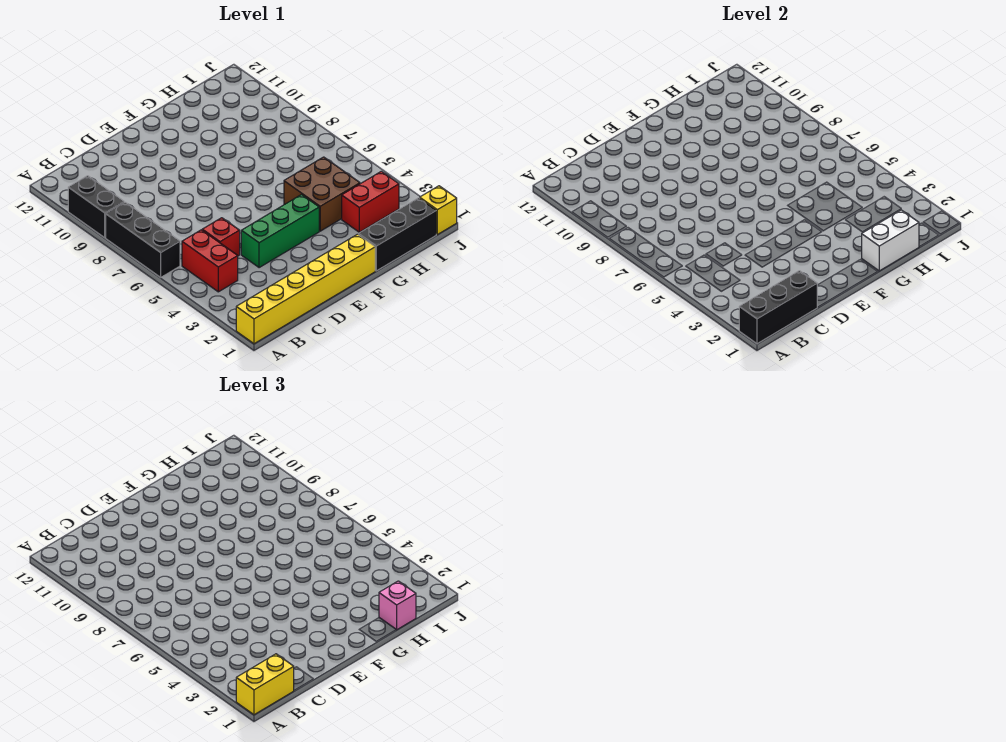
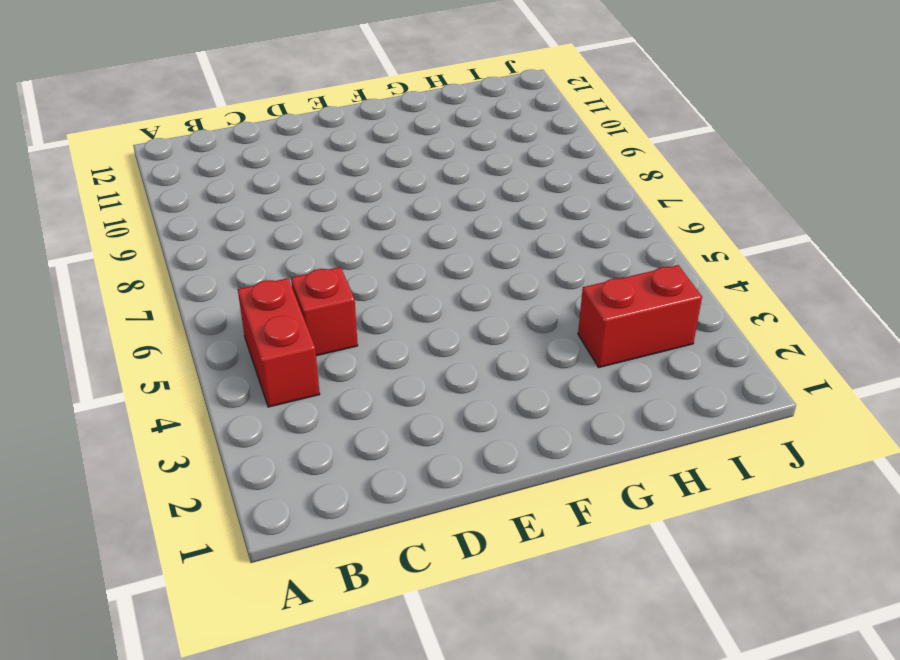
none -> yellow 1x6 brick [236,234,375,344]
none -> black 1x3 brick [106,202,180,277]
none -> black 1x2 brick [68,176,124,238]

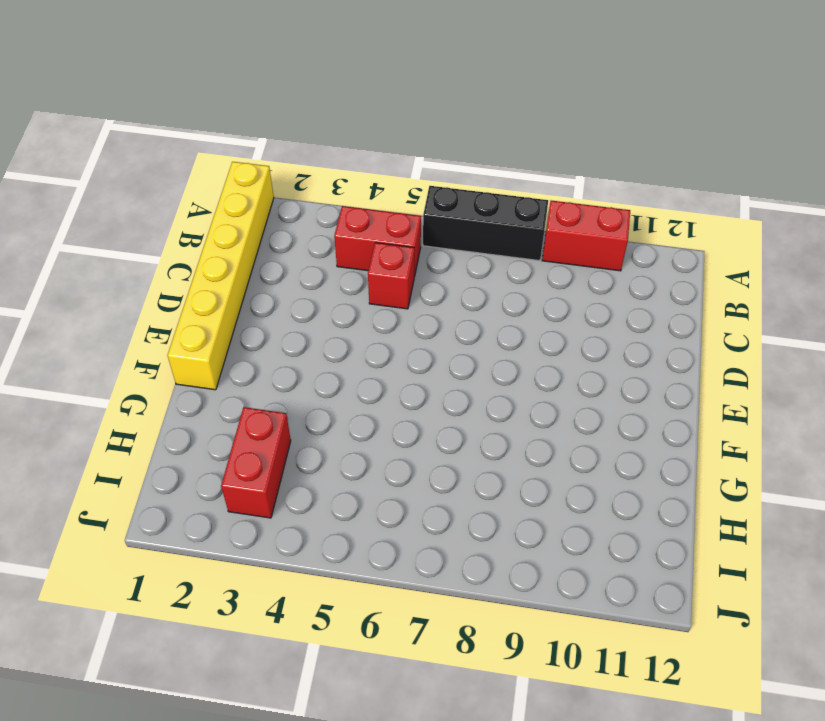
red 1x2 brick [542,201,630,271] -> black 1x2 brick [68,176,124,238]
none -> green 1x3 brick [241,195,319,268]
none -> black 1x3 brick [359,198,436,271]
none -> brown 2x2 brick [284,157,360,231]

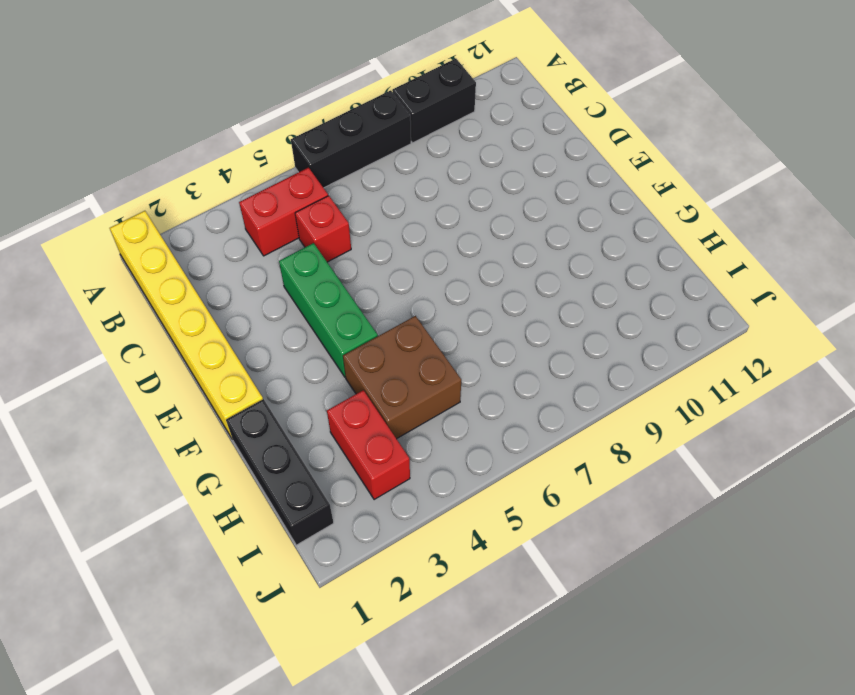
none -> yellow 1x1 brick [420,186,457,234]
none -> black 1x3 brick [739,271,817,344]
none -> white 1x2 brick [862,210,919,271]

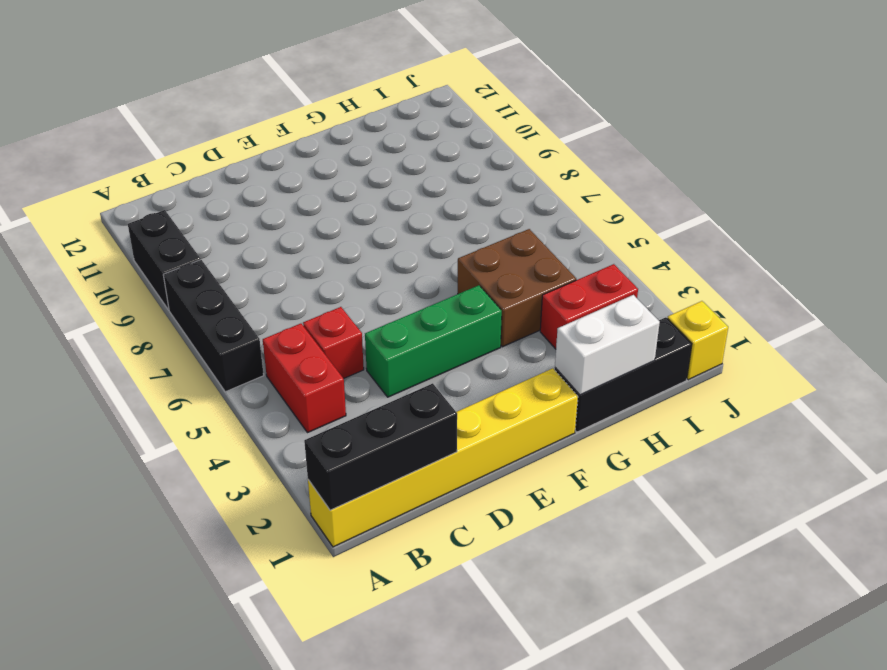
none -> yellow 1x2 brick [236,654,294,715]
none -> pink 1x1 brick [379,581,416,630]

